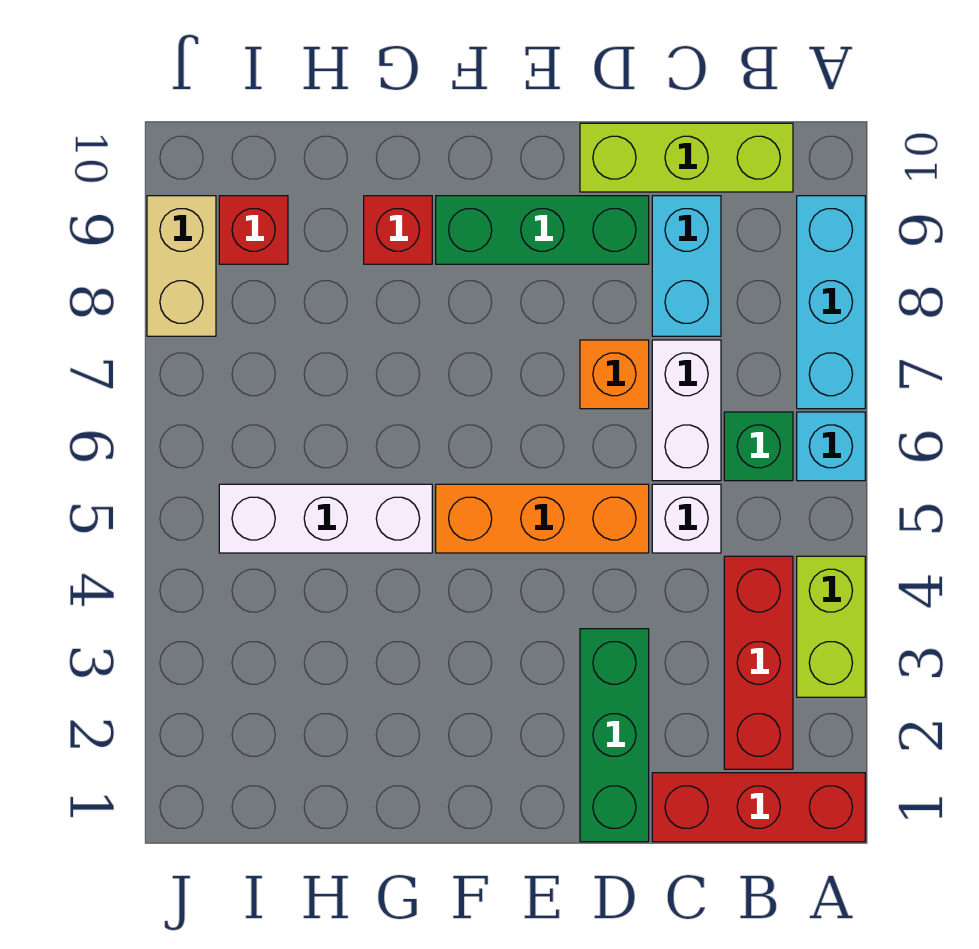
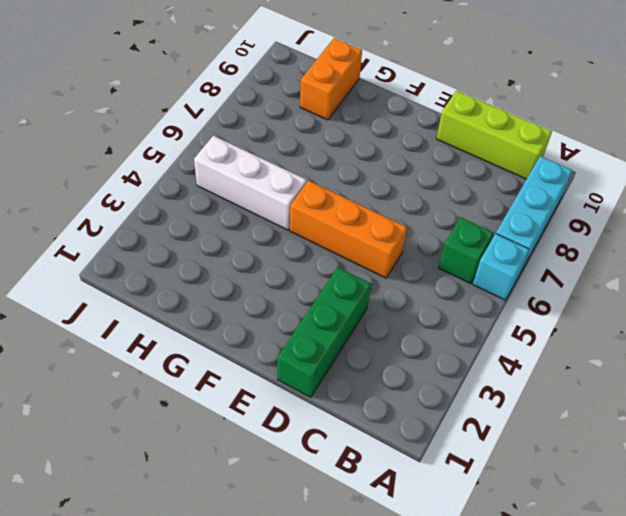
orange 1x2 brick [300,38,362,120] -> none
none -> red 1x3 brick [652,773,865,842]
none -> lime 1x2 brick [797,556,865,697]
none -> red 1x3 brick [724,556,793,769]

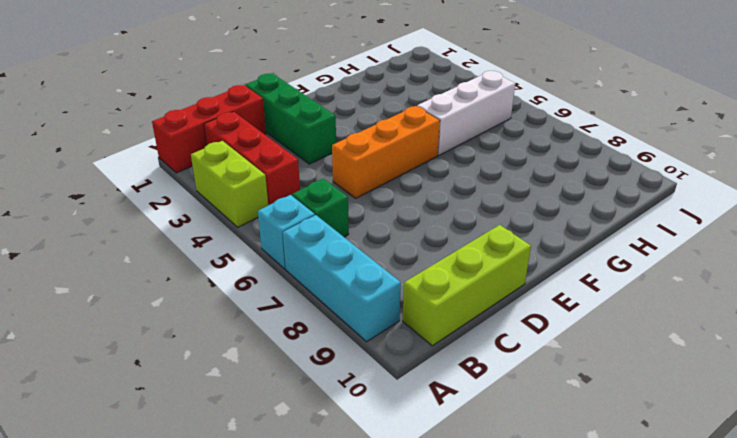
none -> white 1x1 brick [652,484,721,553]
none -> white 1x2 brick [652,340,721,481]
none -> cyan 1x2 brick [652,196,721,336]

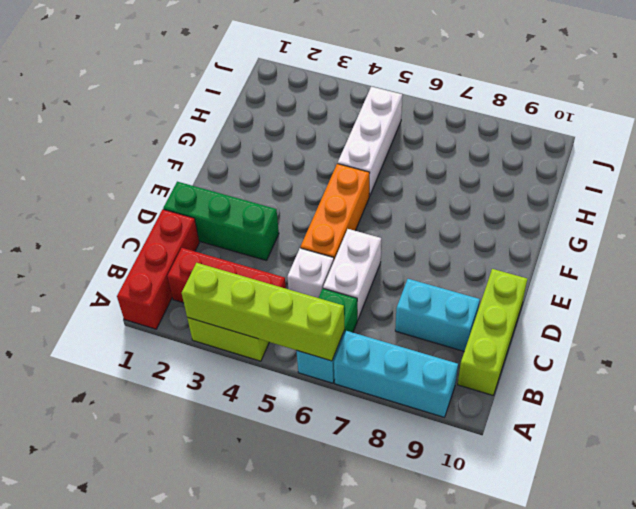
lime 1x4 brick [182,263,344,361] -> none
white 1x2 brick [323,229,381,320] -> white 1x2 brick turned to [652,340,721,481]
none -> orange 1x1 brick [580,340,649,409]
none -> green 1x3 brick [436,196,649,264]
none -> red 1x1 brick [364,196,432,264]

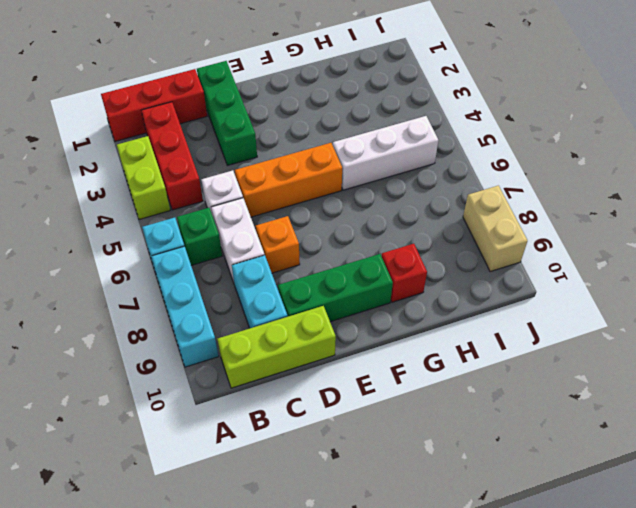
none -> red 1x1 brick [219,196,288,264]

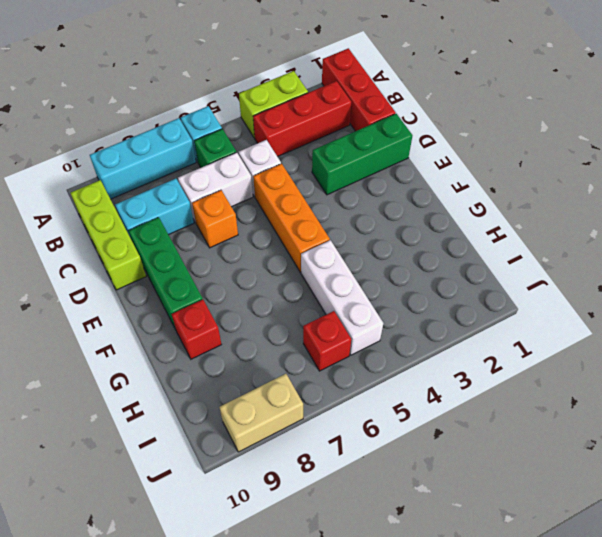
red 1x1 brick [303,311,351,371] -> red 1x1 brick moved to [219,196,288,264]

